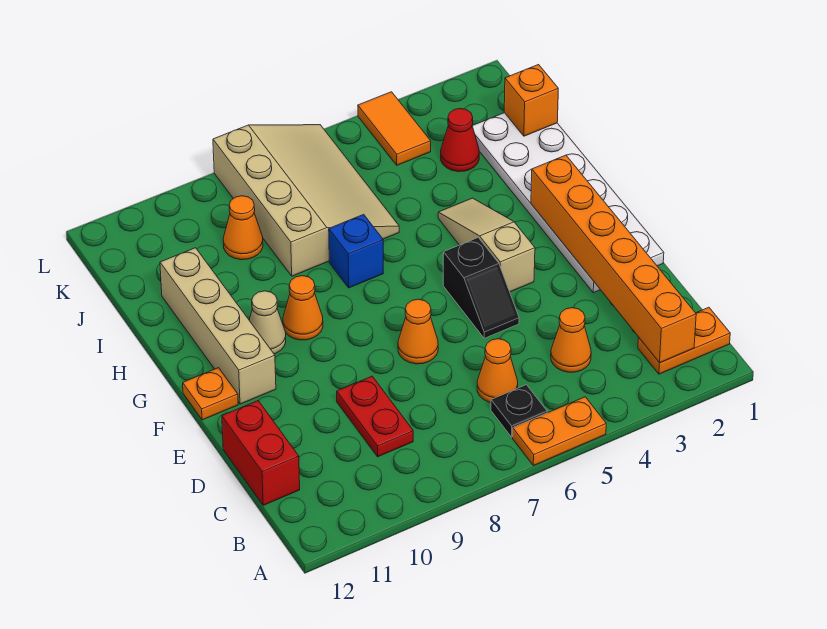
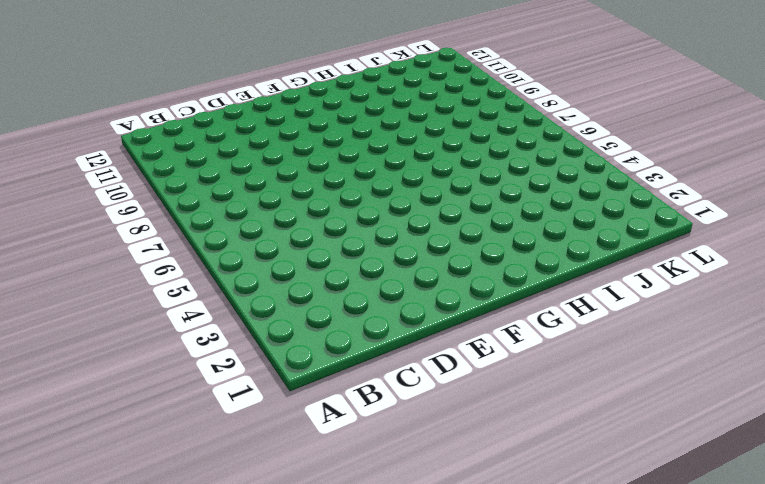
none -> orange 1x2 plate [513,397,606,466]
none -> orange 1x2 plate [638,307,730,374]
none -> black 1x1 plate [491,385,547,437]

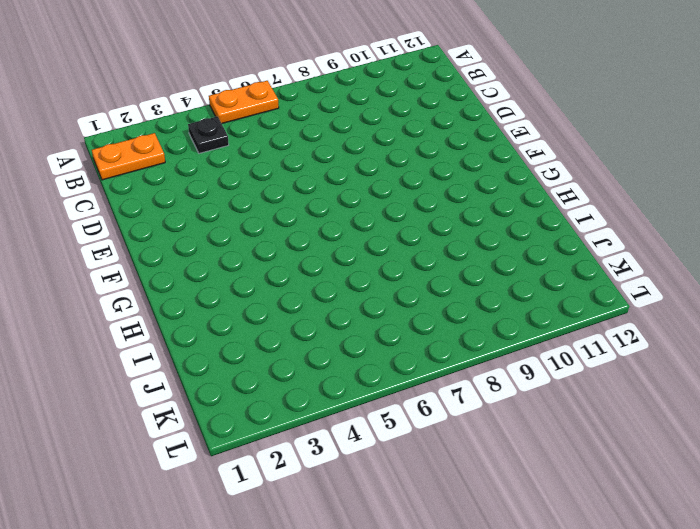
black 1x1 plate [188,116,229,153] -> black 1x1 plate moved to [491,385,547,437]
none -> orange 1x1 cone [551,308,591,372]
none -> orange 1x1 cone [477,339,518,403]
none -> red 1x2 plate [337,376,413,457]

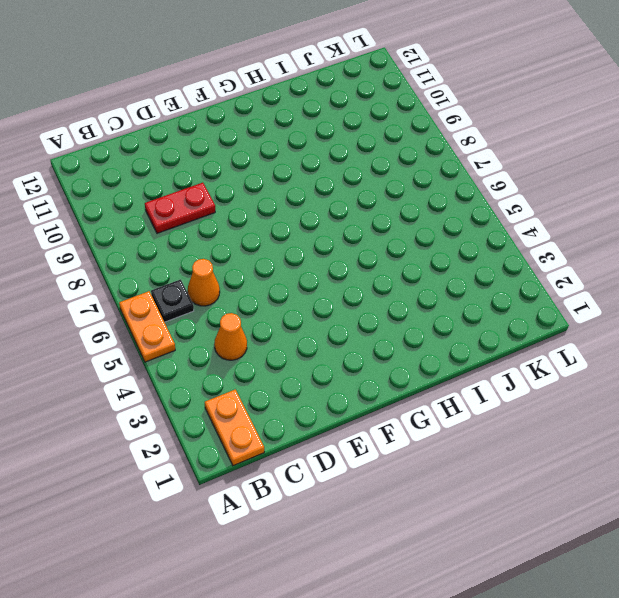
none -> red 1x2 brick [222,401,300,505]
none -> white 2x6 plate [473,113,664,293]
none -> black 1x2 slope [443,238,519,338]

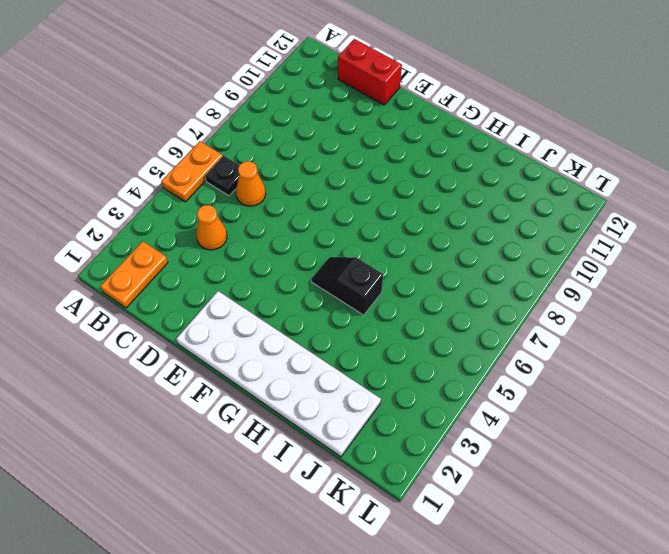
black 1x2 slope [312,257,383,315] -> black 1x2 slope moved to [443,238,519,338]
none -> red 1x2 plate [337,376,413,457]
none -> orange 1x1 cone [398,299,438,364]
none -> tan 1x3 slope [438,198,535,292]

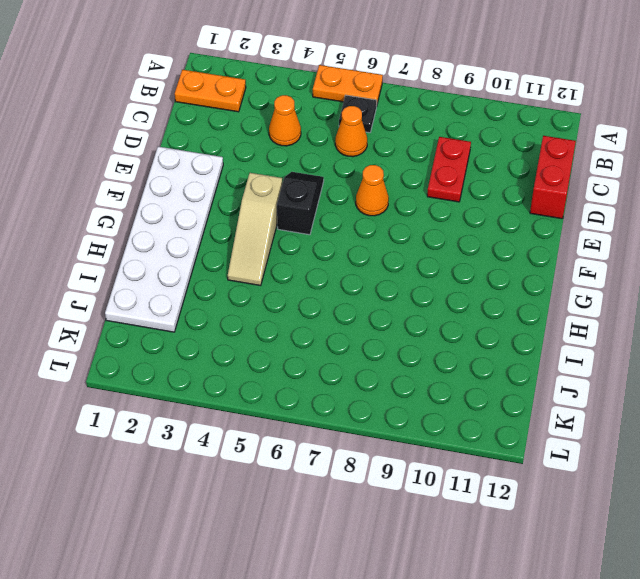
none -> tan 1x4 brick [160,248,276,404]
none -> orange 1x1 plate [183,368,238,420]
none -> orange 1x1 cone [283,276,323,340]

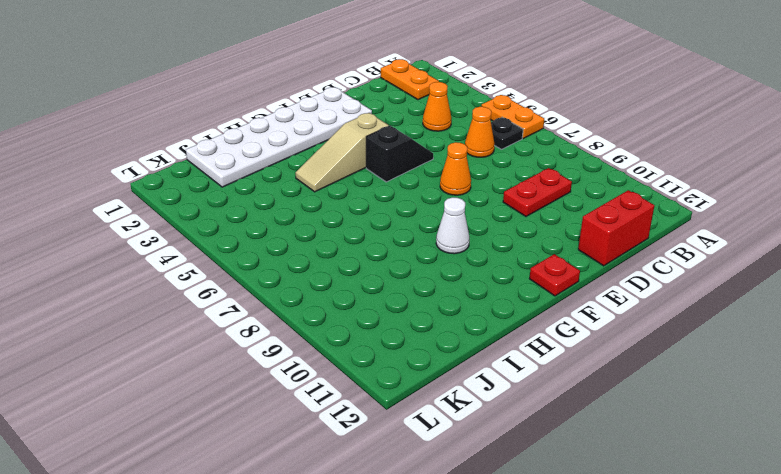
red 1x1 plate [529,254,580,296] -> orange 1x1 plate [183,368,238,420]
white 1x1 cone [436,197,470,254] -> orange 1x1 cone [283,276,323,340]
none -> tan 1x4 brick [160,248,276,404]
none -> tan 1x1 cone [249,291,286,354]
none -> blue 1x1 brick [329,214,383,288]

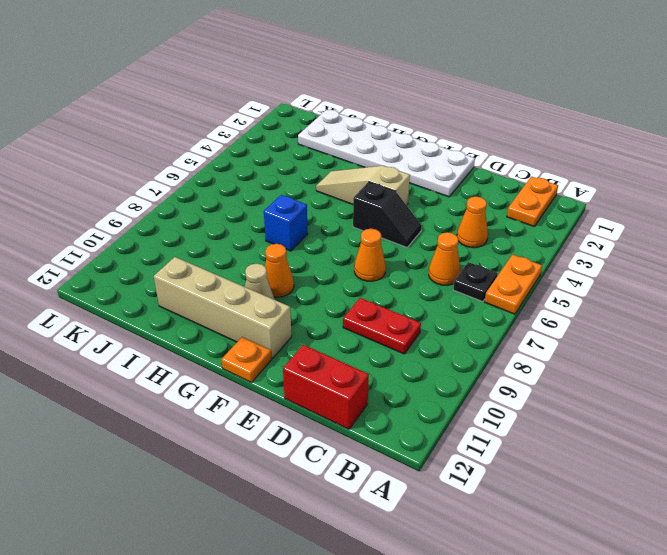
none -> tan 3x4 slope [213,125,399,276]
none -> red 1x1 cone [441,108,479,172]
none -> orange 1x1 cone [223,196,263,260]

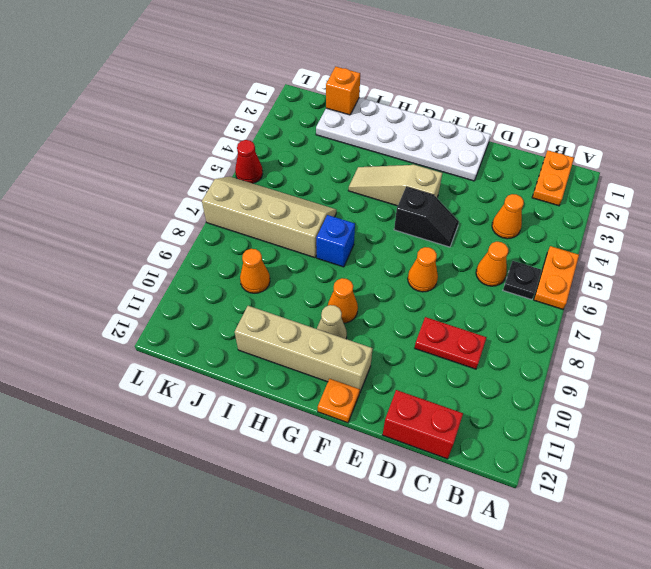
tan 2x4 slope [202,177,337,258] -> tan 3x4 slope [213,125,399,276]
red 1x1 cone [235,140,263,183] -> red 1x1 cone moved to [441,108,479,172]
none -> orange 1x2 tile [358,92,431,165]
none -> orange 1x6 brick [531,155,696,363]

